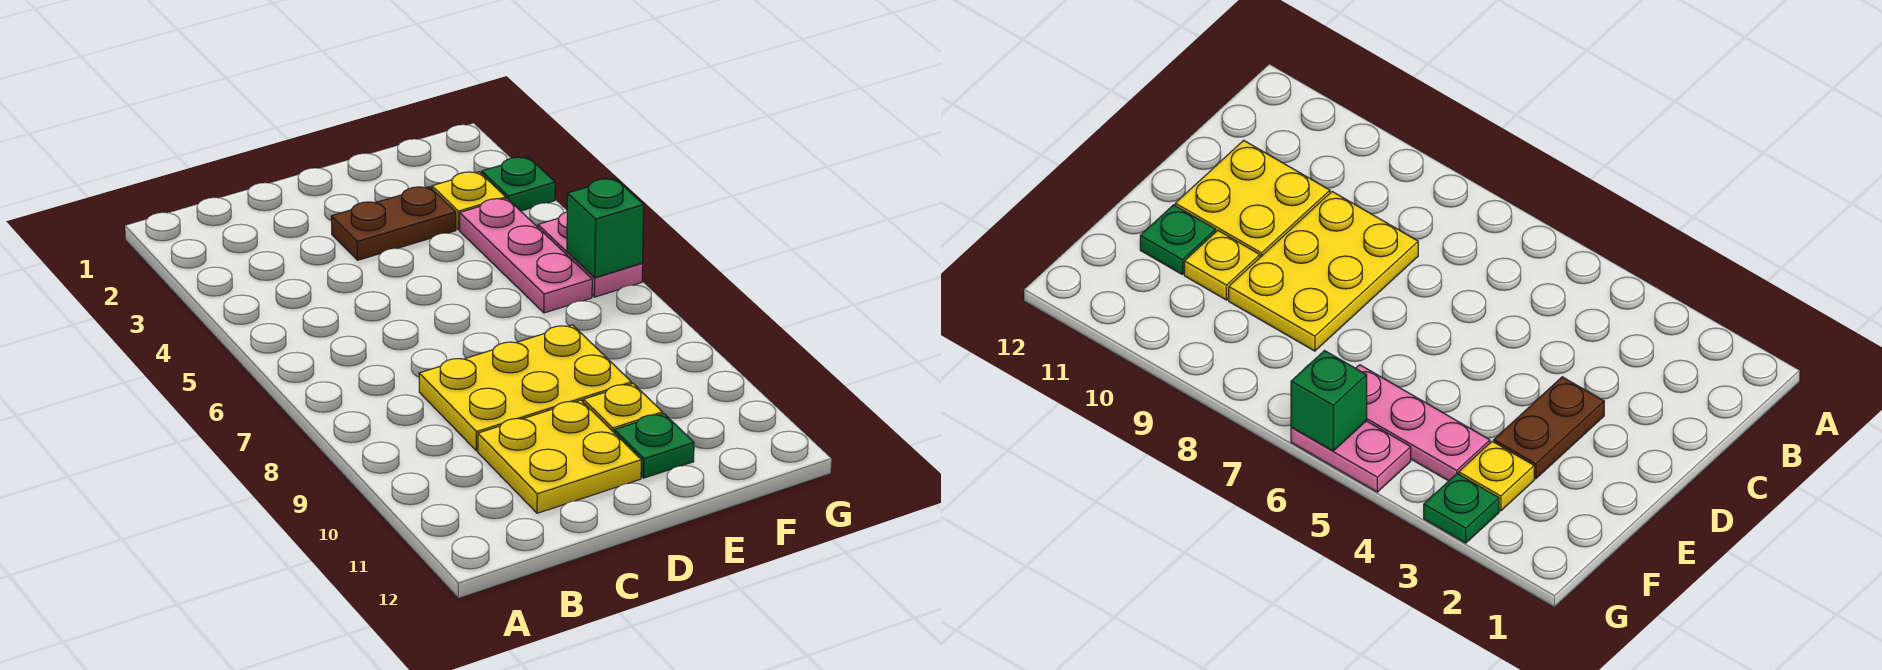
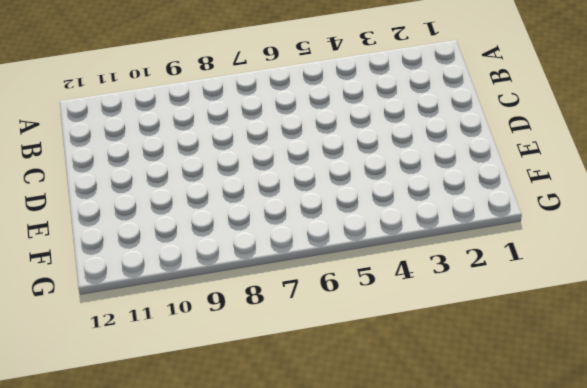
none -> yellow 2x3 plate [419,325,632,451]
none -> yellow 2x2 plate [478,400,641,513]

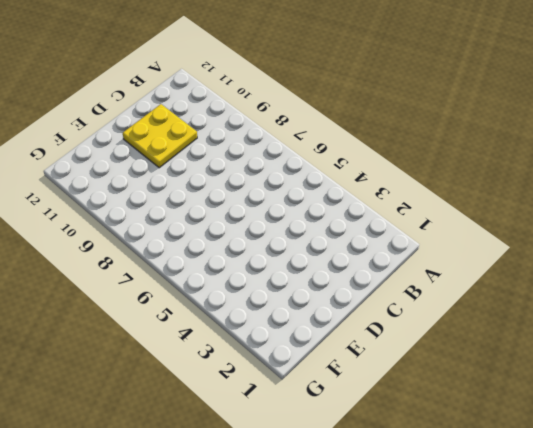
none -> yellow 2x3 plate [419,325,632,451]
none -> brown 1x2 plate [331,187,456,260]

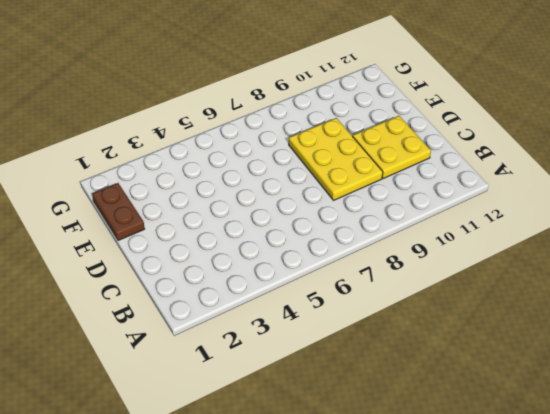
brown 1x2 plate [92,183,145,240] -> brown 1x2 plate moved to [331,187,456,260]
none -> yellow 1x1 plate [583,384,663,432]
none -> green 1x1 plate [614,414,694,478]

